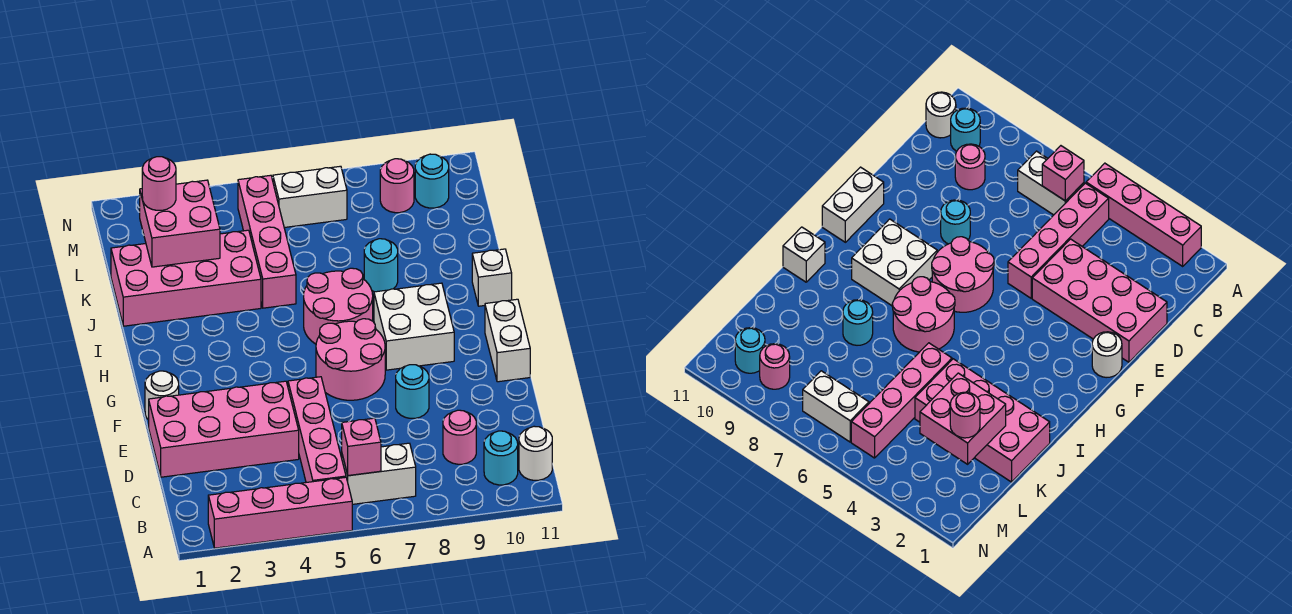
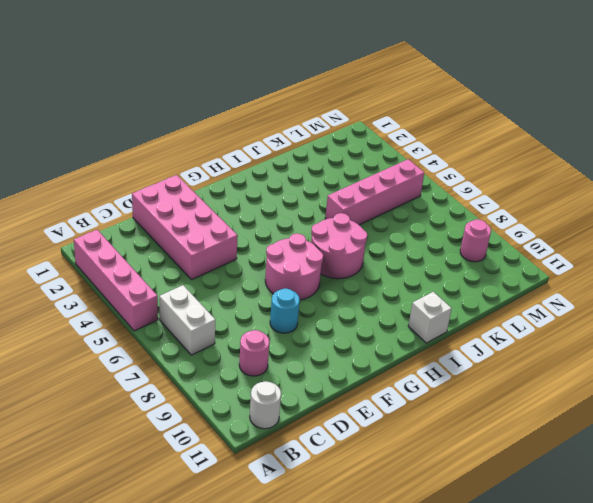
none -> pink 1x4 brick [288,377,346,482]
none -> cyan 1x1 round brick [484,431,518,485]
none -> white 1x1 round brick [145,371,179,420]

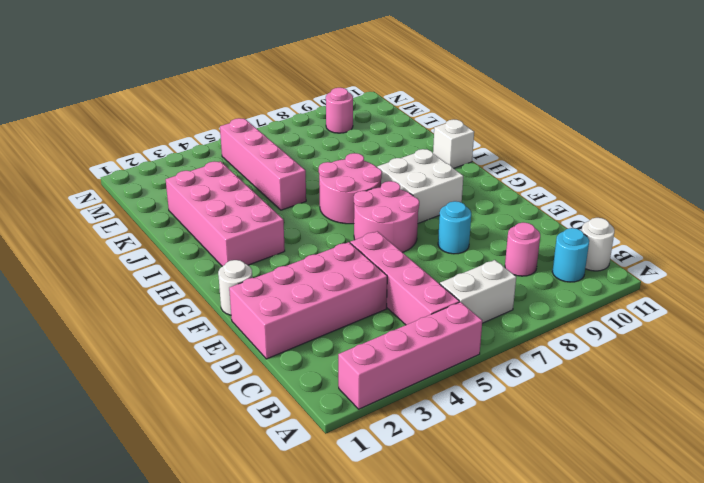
pink 2x4 brick [166,161,285,266] -> pink 2x4 brick turned to [111,230,261,326]
none -> white 1x2 brick [485,299,530,382]
none -> cyan 1x1 round brick [364,239,398,292]
none -> white 1x2 brick [273,166,347,228]

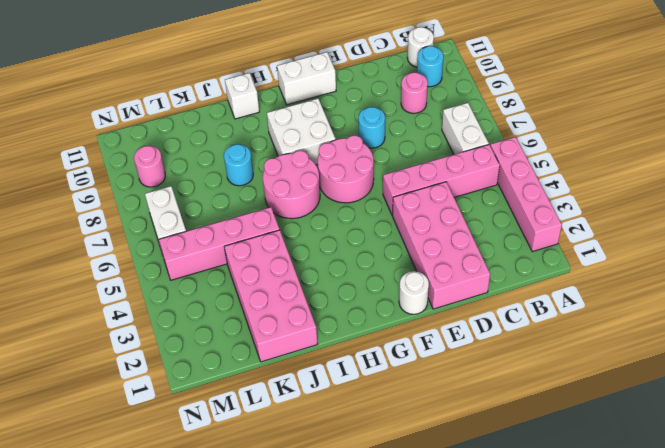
none -> cyan 1x1 round brick [415,154,449,208]
none -> pink 1x1 brick [342,418,381,476]
none -> pink 2x2 brick [140,180,220,267]

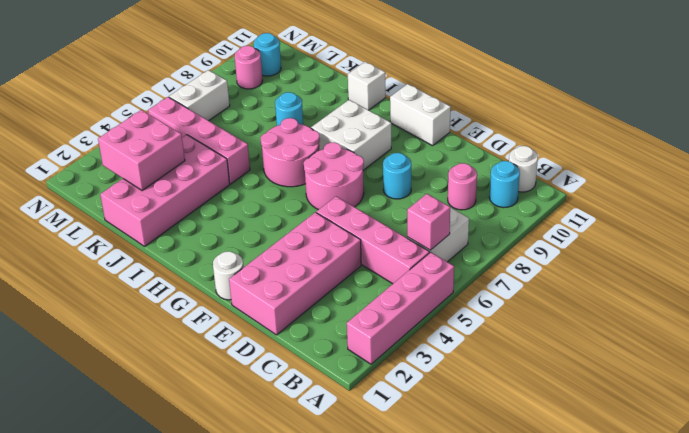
none -> pink 1x1 round brick [142,157,176,210]

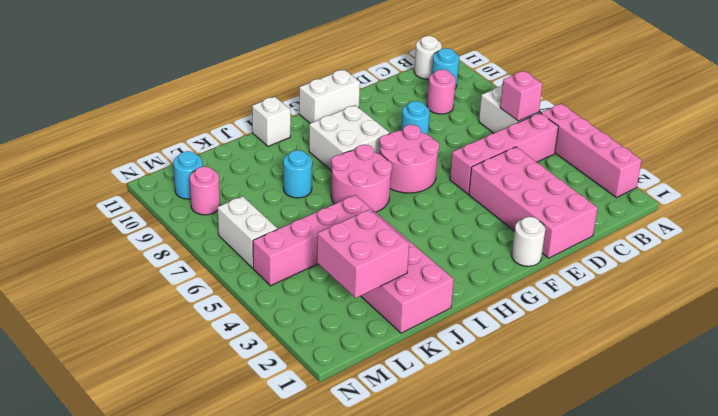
none -> pink 1x1 round brick [142,157,176,210]

